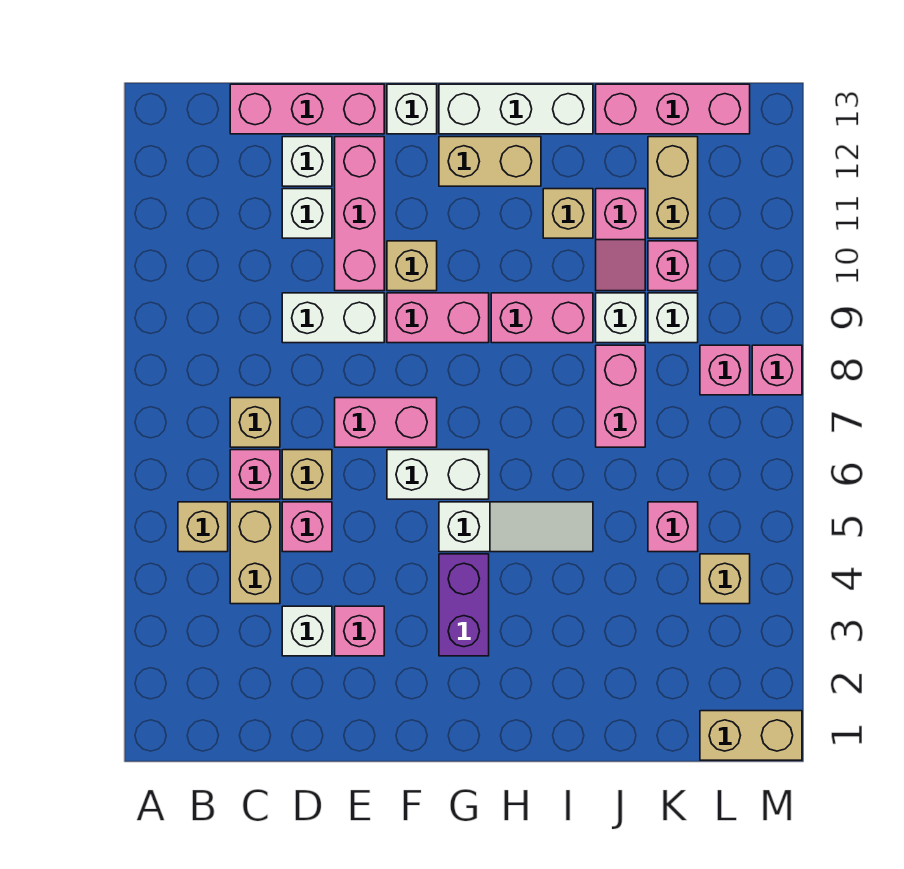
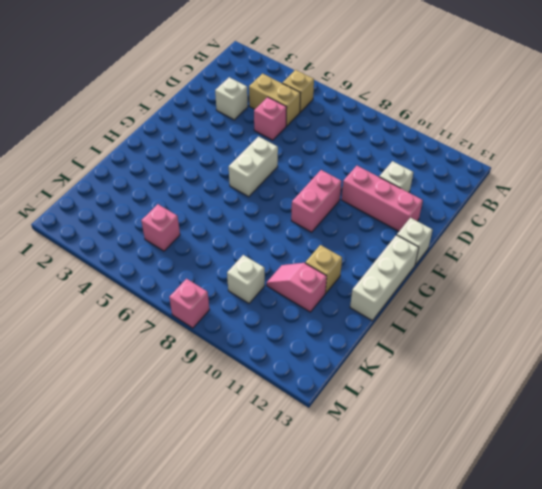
none -> pink 1x1 brick [230,450,280,499]
none -> tan 1x1 brick [230,398,280,447]
none -> pink 1x3 brick [230,84,384,134]
none -> tan 1x1 brick [282,450,332,499]

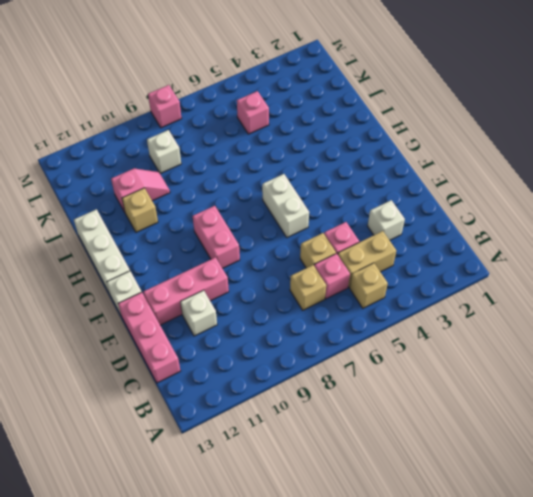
none -> white 1x2 brick [282,293,384,343]
none -> white 1x1 brick [282,137,332,186]
none -> pink 1x1 brick [335,606,384,656]
none -> pink 1x2 brick [335,398,437,447]

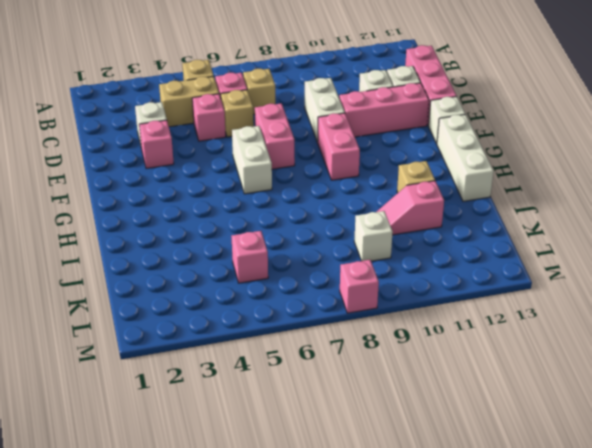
none -> tan 1x1 brick [387,241,437,291]
none -> purple 1x2 brick [439,554,489,656]
none -> white 1x3 slope [439,502,593,552]
none -> tan 1x2 brick [439,137,541,186]

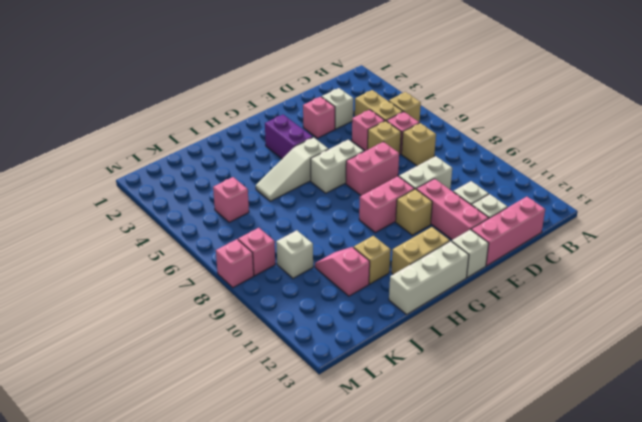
none -> pink 1x2 brick [491,293,593,343]
none -> pink 1x2 brick [596,345,645,447]
none -> white 1x1 brick [596,293,645,343]
none -> pink 1x3 brick [596,84,750,134]

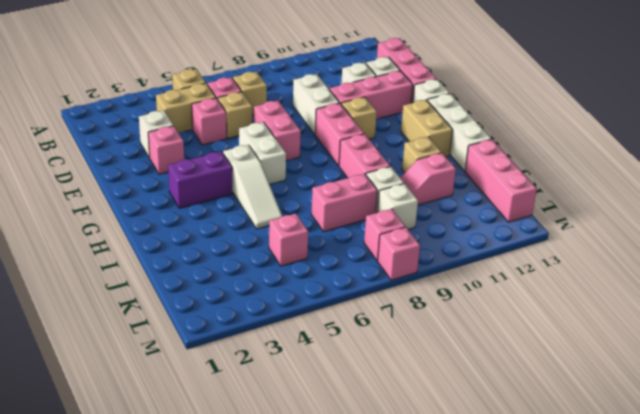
none -> pink 1x1 brick [648,241,698,291]
none -> tan 1x2 brick [648,137,698,238]
none -> tan 1x2 brick [700,711,802,760]
none -> tan 1x1 brick [700,554,750,604]

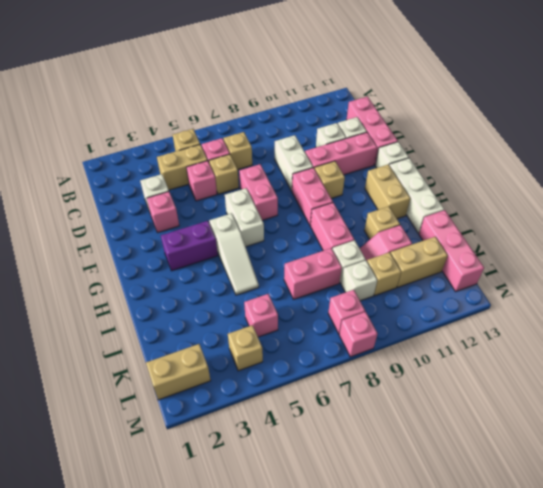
tan 1x1 brick [367,252,401,295] -> pink 1x1 brick [648,241,698,291]
tan 1x2 brick [146,344,211,400] -> tan 1x2 brick turned to [700,711,802,760]

